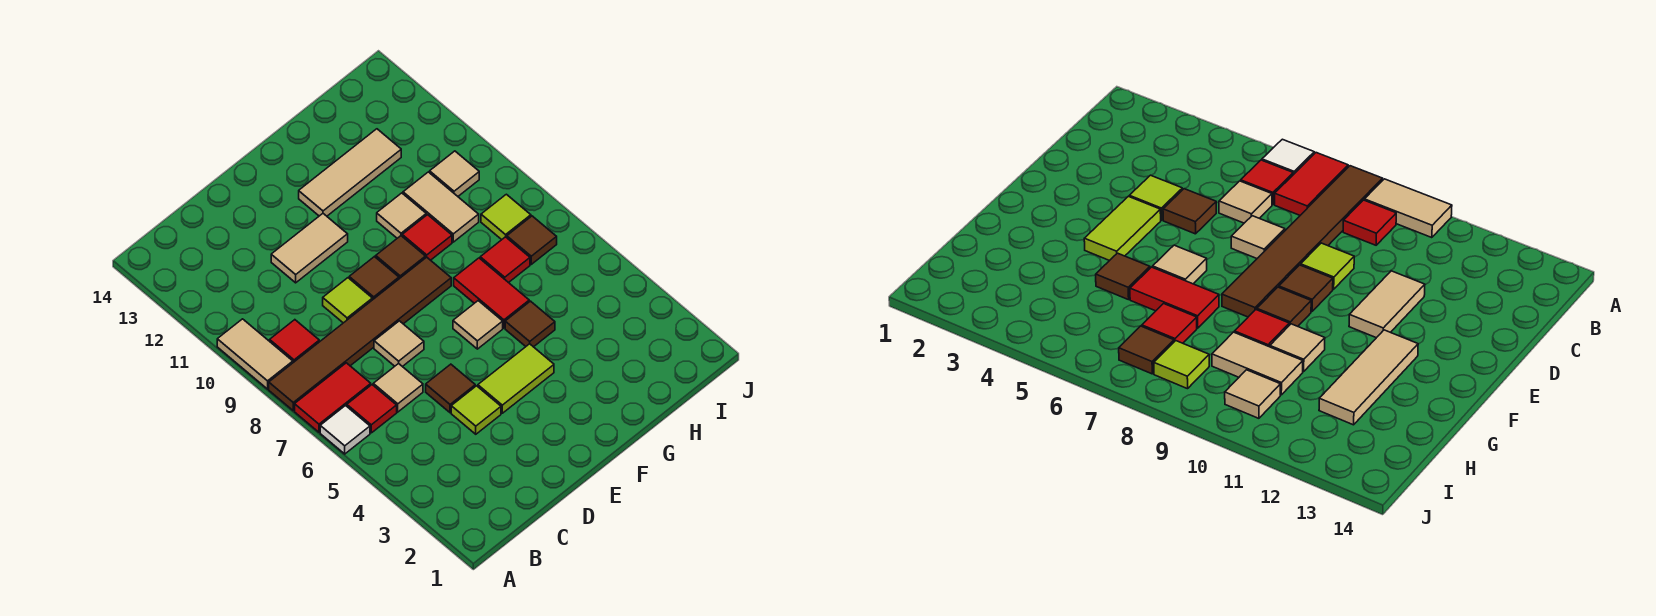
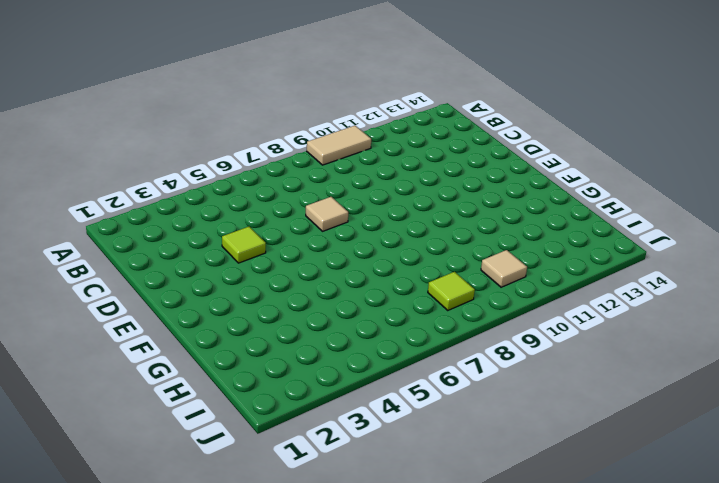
none -> white 1x1 tile [320,406,370,454]
none -> red 1x2 tile [295,363,371,432]
none -> brown 1x6 tile [269,257,451,411]

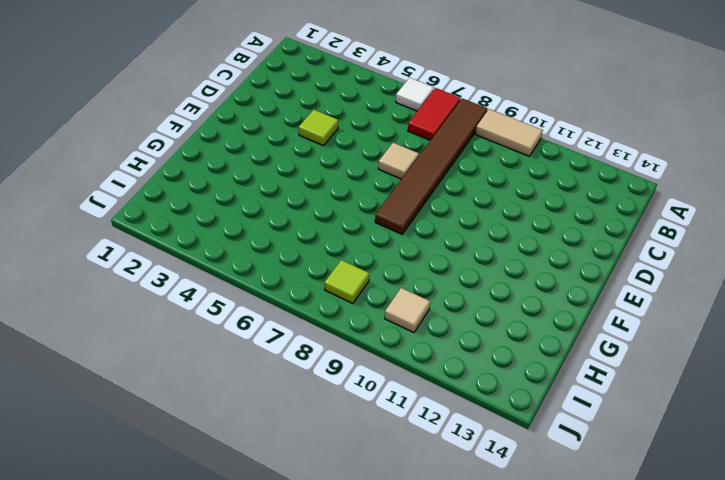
none -> red 1x1 tile [347,385,397,433]
none -> red 1x1 tile [270,320,319,363]
none -> tan 1x1 tile [373,363,423,412]

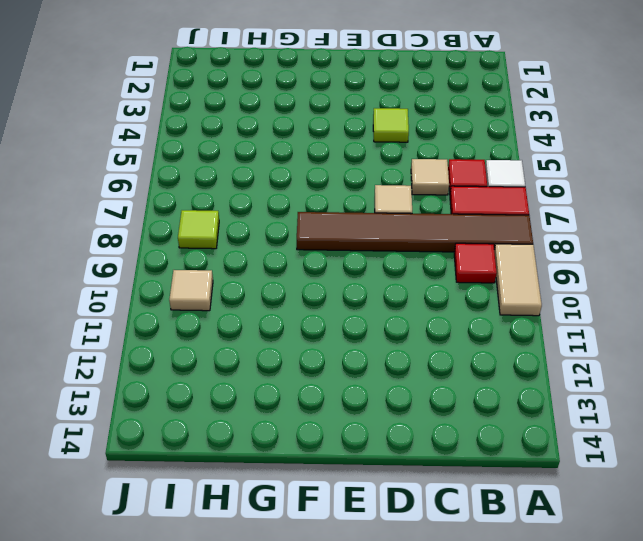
none -> brown 1x1 tile [426,364,475,413]
none -> lime 1x1 tile [323,278,372,323]
none -> tan 1x2 tile [271,214,348,283]

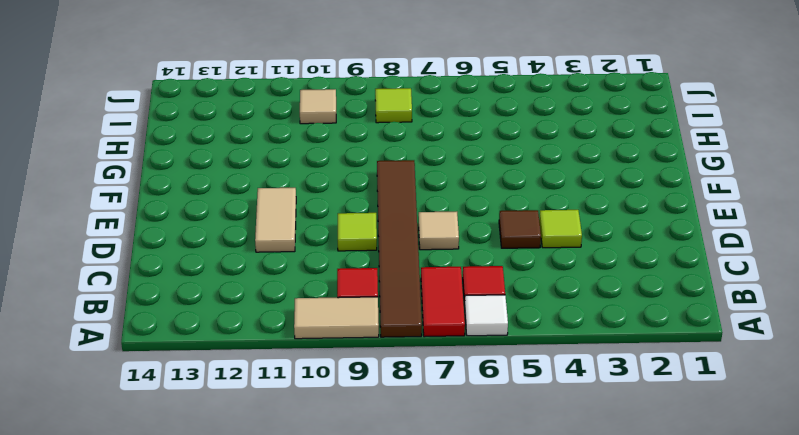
none -> tan 1x1 tile [373,363,423,412]
none -> lime 1x2 tile [478,344,554,413]
none -> brown 1x1 tile [349,257,399,300]

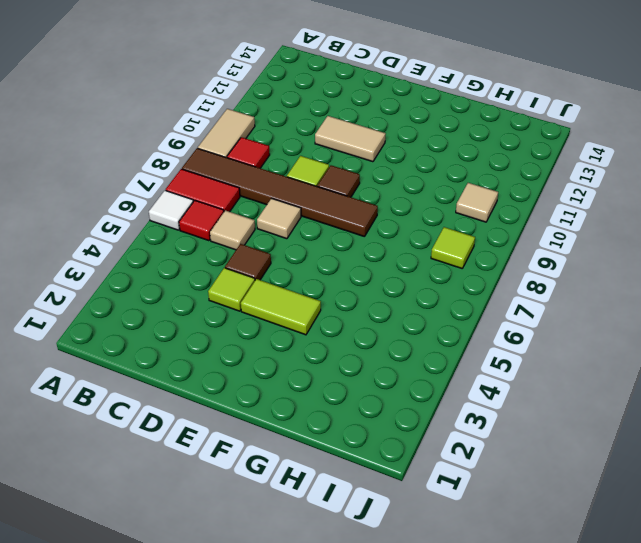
none -> tan 1x1 tile [453,301,503,349]
none -> brown 1x1 tile [376,236,425,279]
none -> tan 1x3 tile [299,129,401,216]

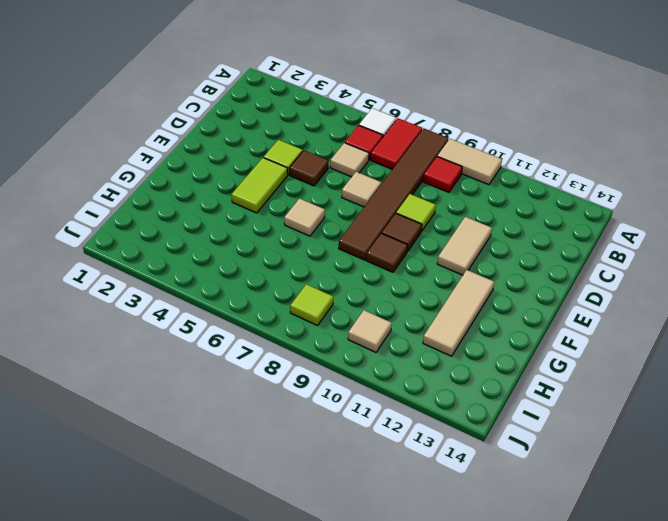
none -> brown 1x1 tile [505,301,555,347]
none -> red 1x2 tile [454,258,529,328]
none -> red 1x1 tile [402,215,452,260]

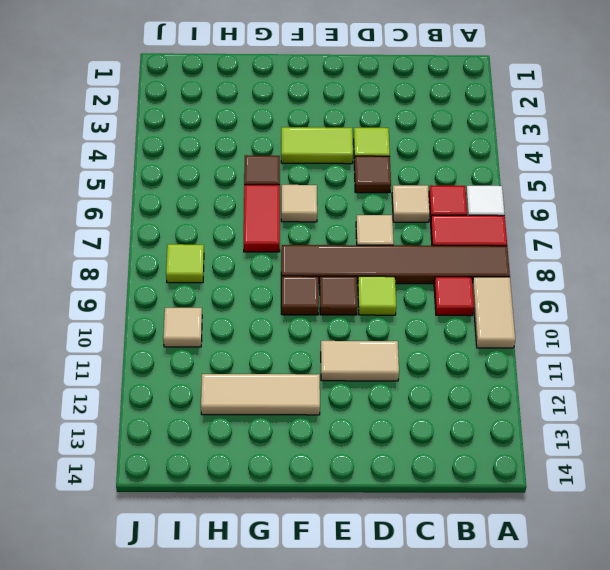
none -> red 1x1 tile [402,215,452,260]
none -> tan 1x1 tile [377,193,426,238]
none -> red 1x1 tile [480,237,530,283]

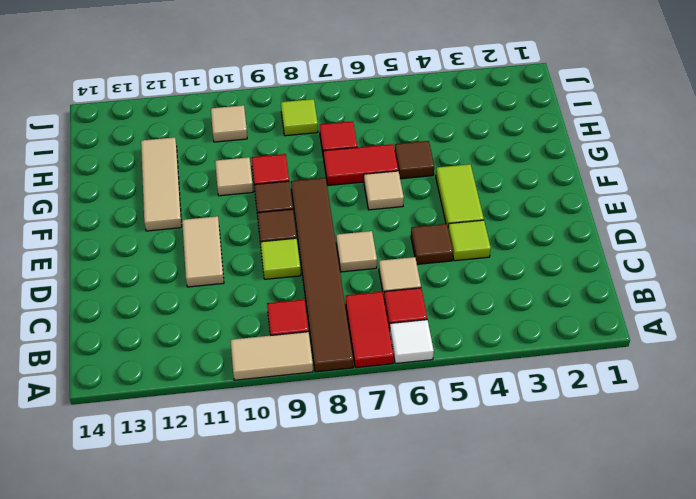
none -> tan 1x2 tile [403,172,479,242]
none -> brown 1x1 tile [507,216,557,264]

